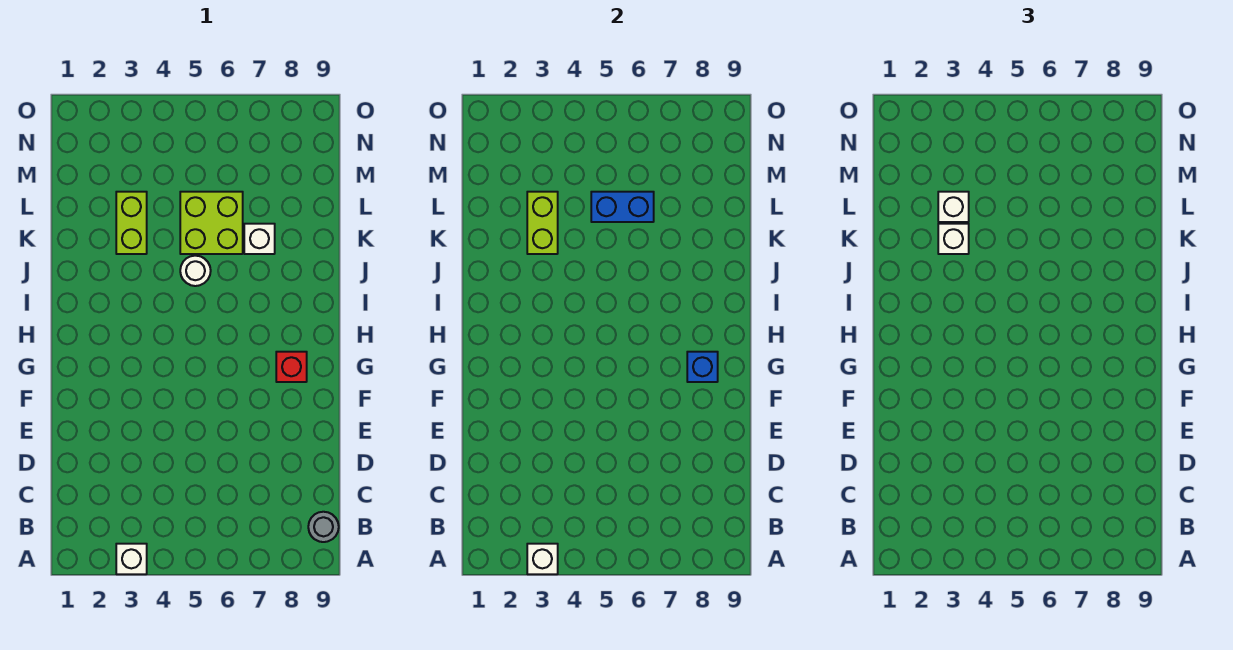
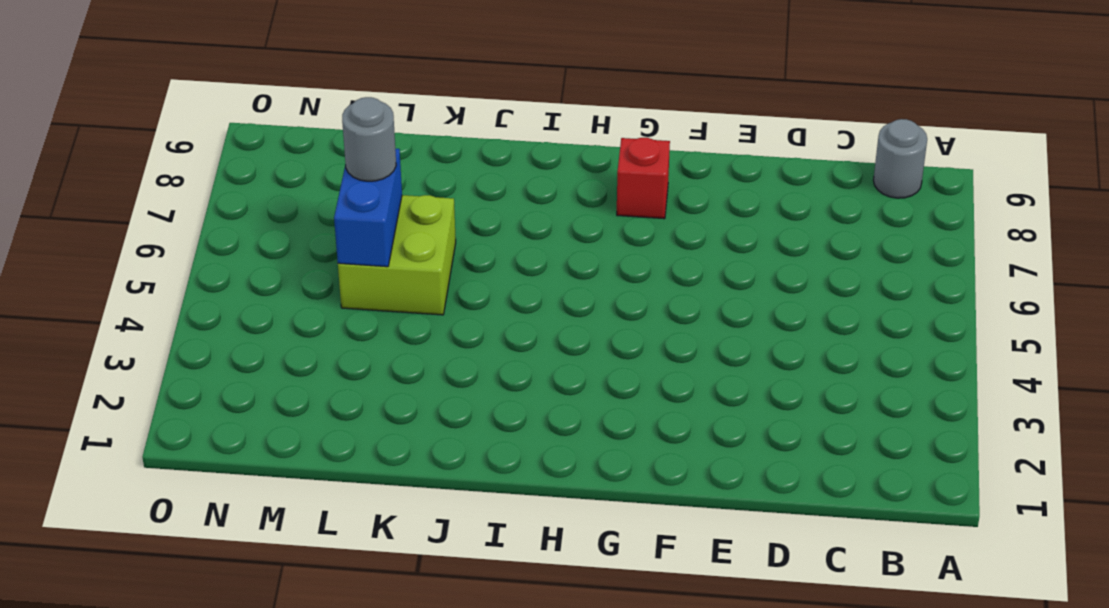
grey 1x1 round brick [342,97,396,181] -> none
none -> white 1x1 brick [116,544,147,574]
none -> white 1x1 round brick [180,256,211,286]
none -> lime 1x2 brick [116,192,147,254]

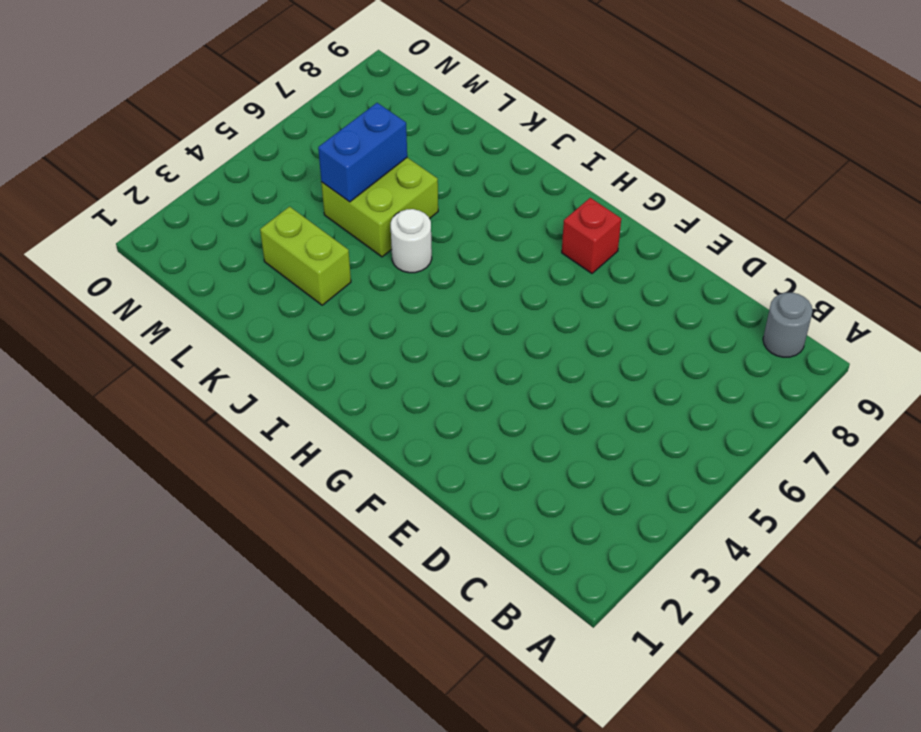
none -> white 1x1 brick [116,544,147,574]
none -> white 1x1 brick [244,224,275,254]
none -> white 1x1 brick [527,544,558,574]

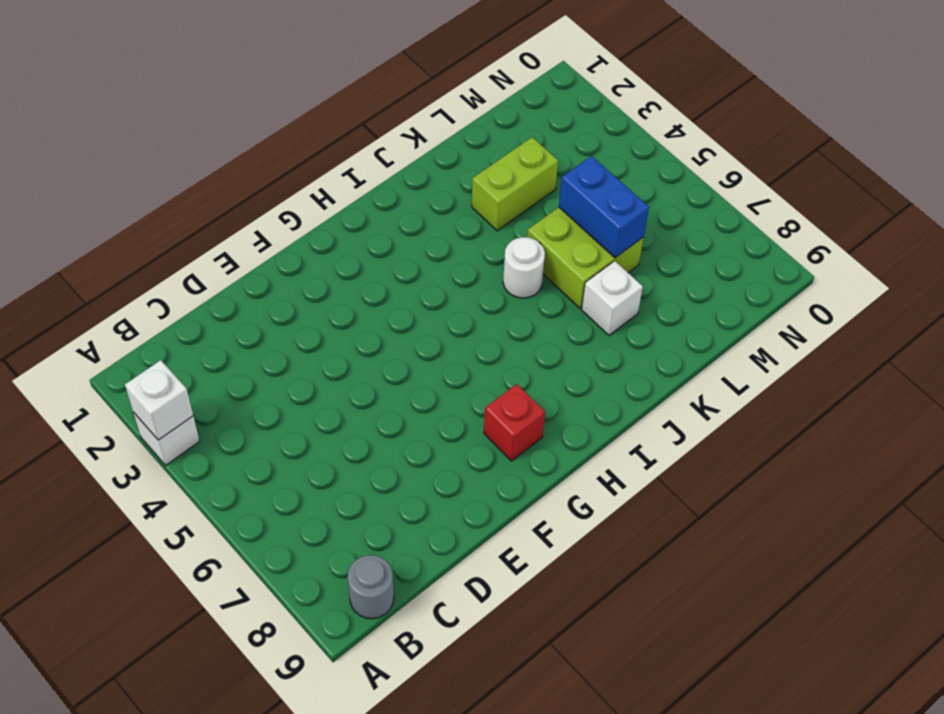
none -> blue 1x1 brick [687,352,718,382]
none -> lime 1x2 brick [527,192,558,254]
none -> white 1x1 brick [938,224,969,254]

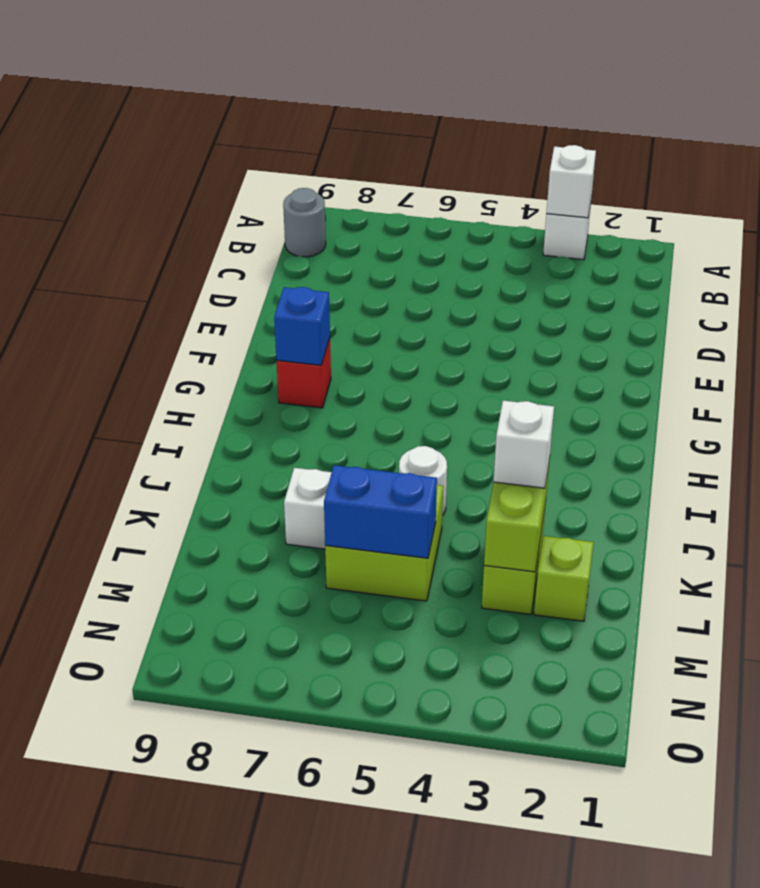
lime 1x1 brick [534,536,594,621] -> none
none -> white 1x1 brick [938,192,969,222]

